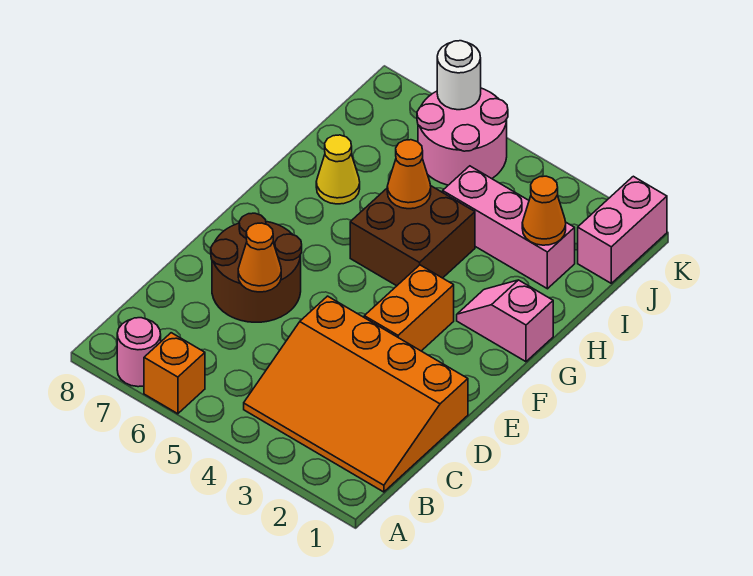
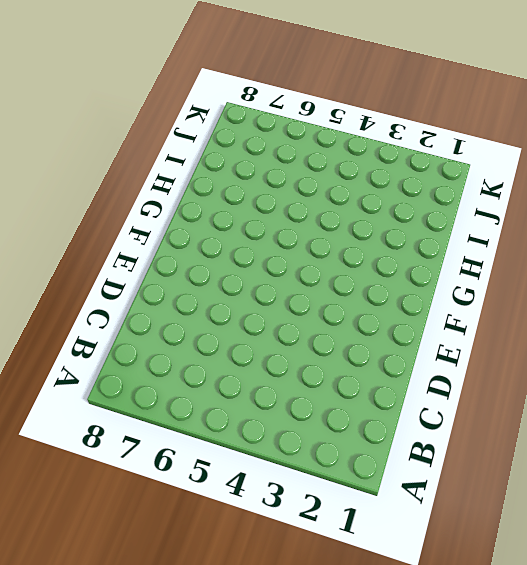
none -> orange 1x1 brick [144,333,205,414]
none -> pink 1x1 round brick [117,318,161,387]
none -> orange 3x4 slope [244,296,468,492]

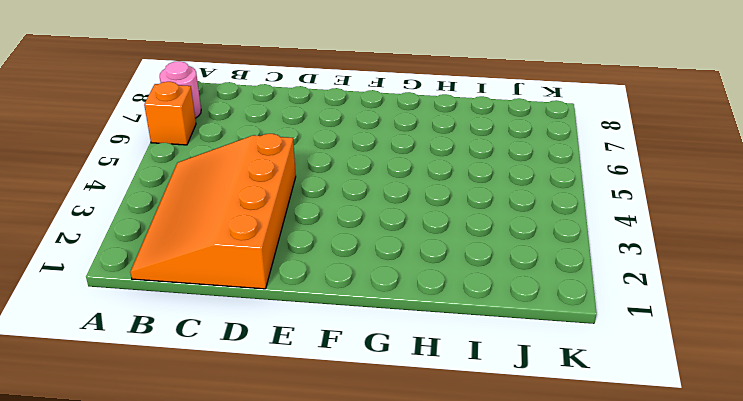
none -> brown 2x2 round brick [211,213,302,322]
none -> orange 1x2 brick [364,265,454,351]
none -> pink 1x2 slope [457,280,553,362]

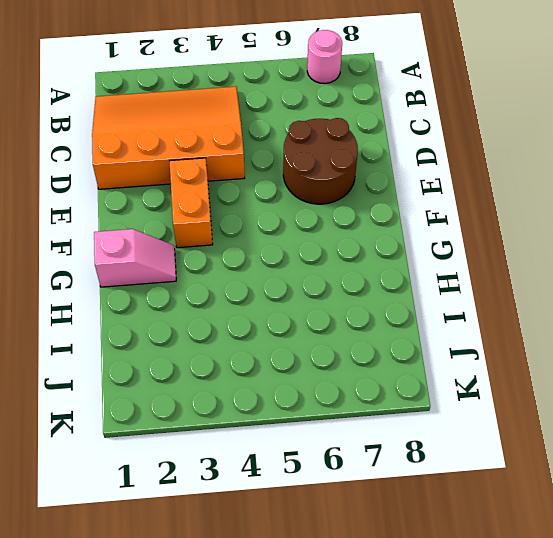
none -> orange 1x1 brick [144,333,205,414]
none -> brown 2x2 brick [350,185,475,286]
none -> yellow 1x1 cone [316,135,360,204]

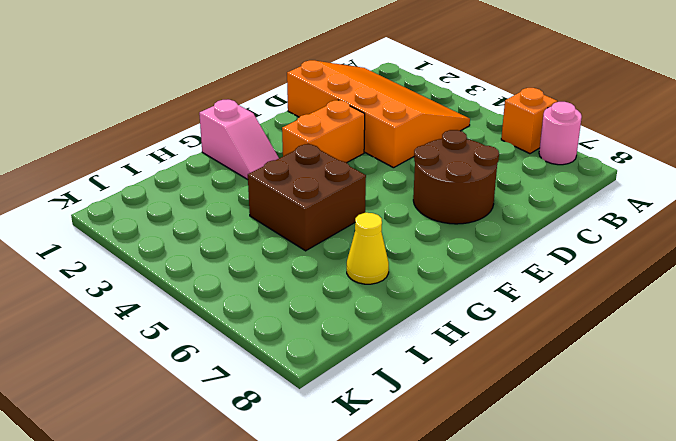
none -> pink 1x3 brick [443,166,575,289]
none -> pink 1x2 brick [578,176,667,283]
none -> pink 2x2 round brick [417,88,508,185]

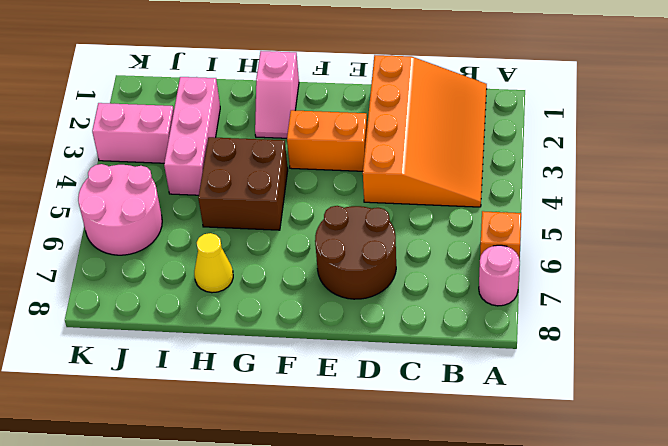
pink 1x2 brick [92,103,174,163] -> pink 1x2 brick moved to [578,176,667,283]
none -> orange 1x1 cone [238,223,281,292]
none -> orange 1x1 cone [387,140,431,209]
none -> orange 1x1 cone [522,176,566,245]

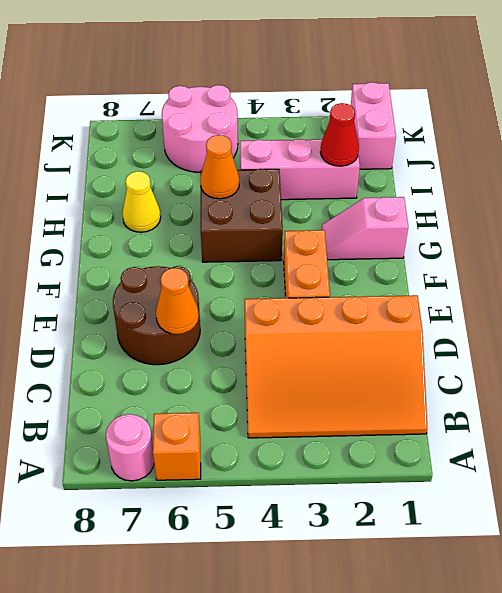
red 1x1 cone [320,103,359,166] -> orange 1x1 cone [522,176,566,245]
none -> white 1x1 round brick [437,41,481,110]

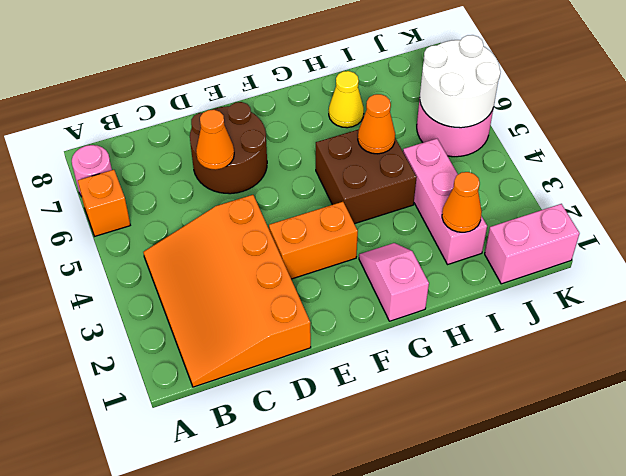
white 2x2 round brick [420,35,500,128] -> white 1x1 round brick [437,41,481,110]

